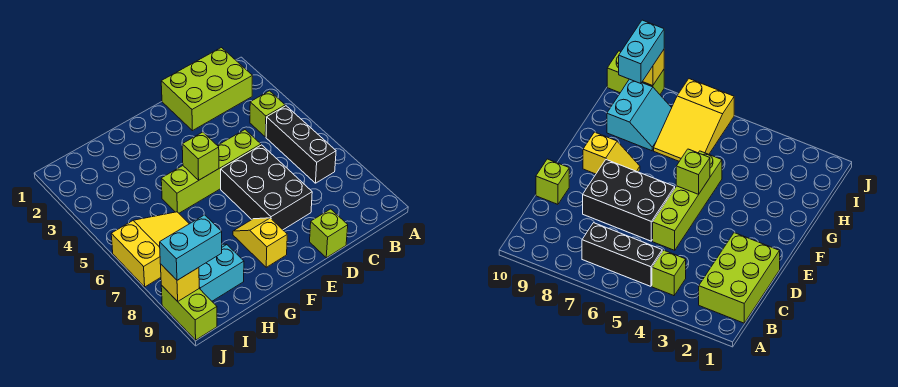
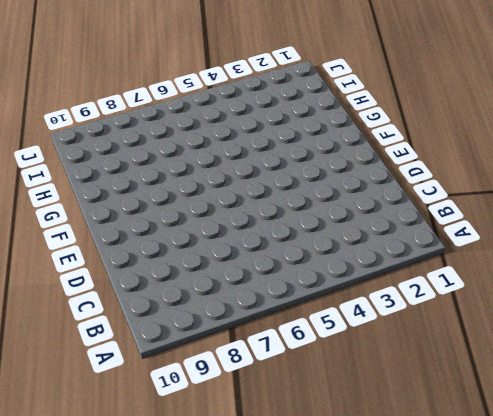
none -> lime 2x3 brick [161,48,253,131]
none -> lime 1x1 brick [250,91,285,137]
none -> black 1x3 brick [266,106,336,183]

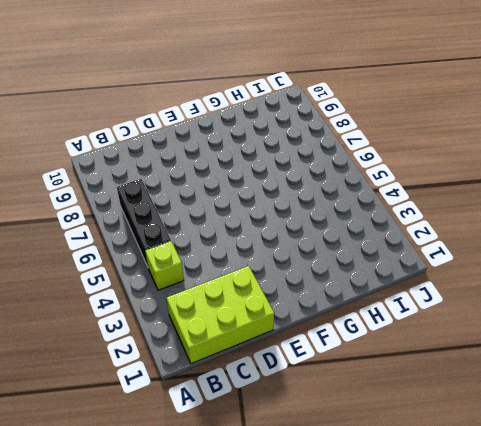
none -> lime 1x4 brick [161,130,261,213]
none -> black 2x3 brick [221,145,312,230]
none -> lime 1x1 brick [310,209,348,258]

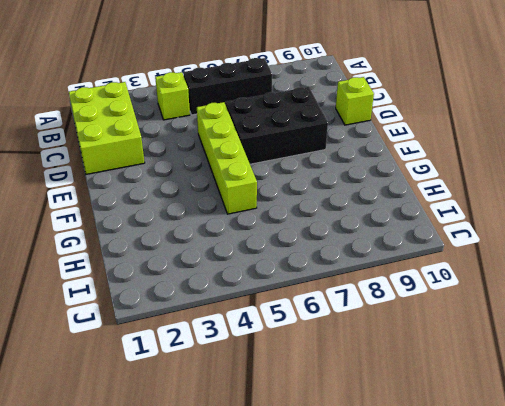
none -> yellow 1x2 slope [233,218,287,267]
none -> yellow 2x3 slope [111,212,189,287]
none -> cyan 2x2 slope [199,244,244,301]

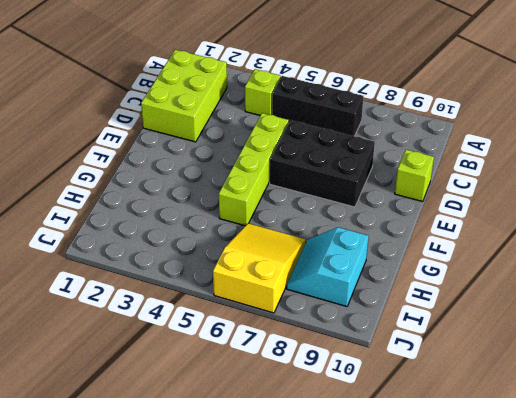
none -> yellow 1x2 slope [233,218,287,267]
none -> lime 1x2 brick [161,285,217,340]
none -> lime 1x1 brick [182,132,219,180]

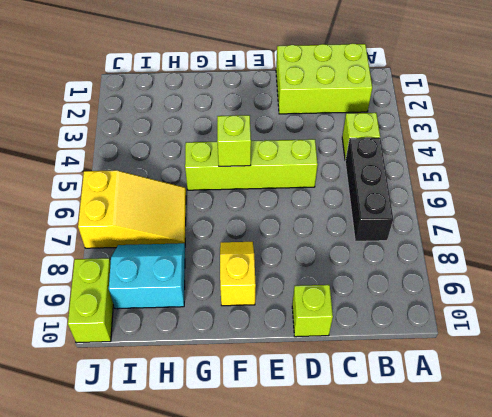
none -> black 2x3 brick [221,145,312,230]
none -> yellow 1x1 brick [161,265,199,301]
none -> cyan 1x2 brick [160,215,222,280]

